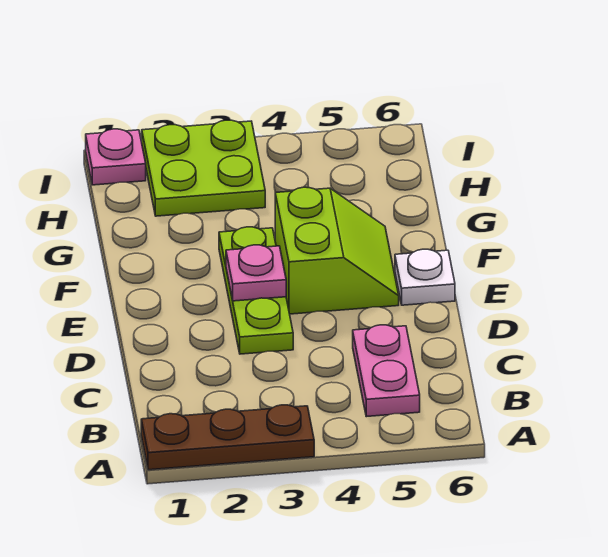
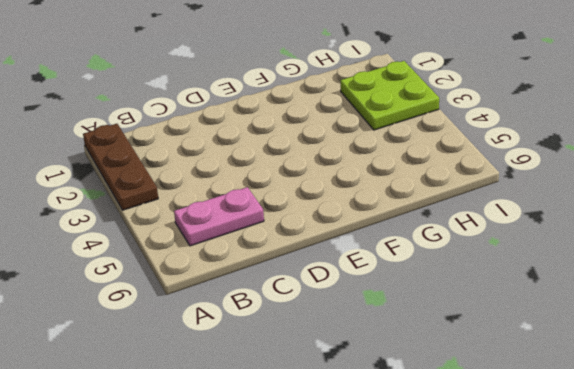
none -> lime 1x3 plate [219,227,293,354]
none -> lime 2x2 slope [275,187,399,314]

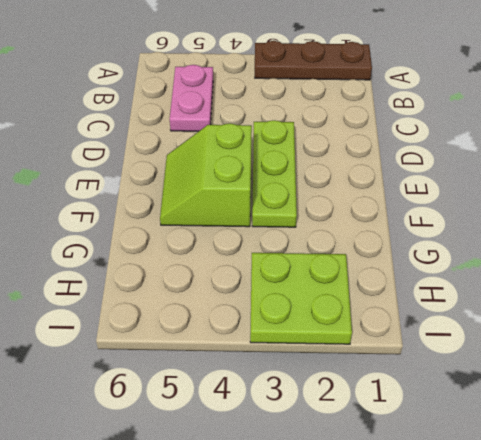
none -> white 1x1 plate [395,249,455,305]
none -> pink 1x1 plate [86,129,146,185]

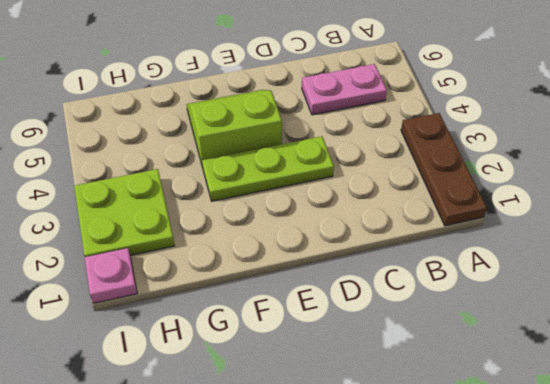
none -> white 1x1 plate [395,249,455,305]
none -> pink 1x1 plate [226,245,286,301]

